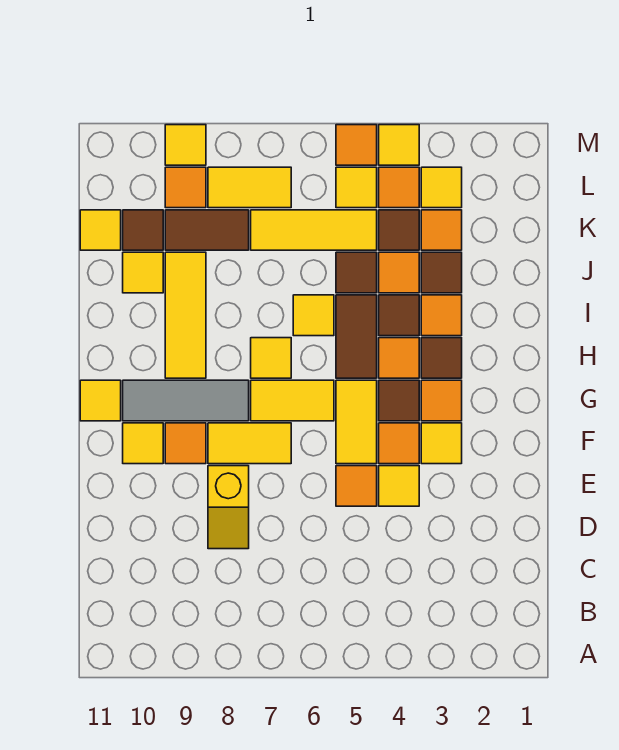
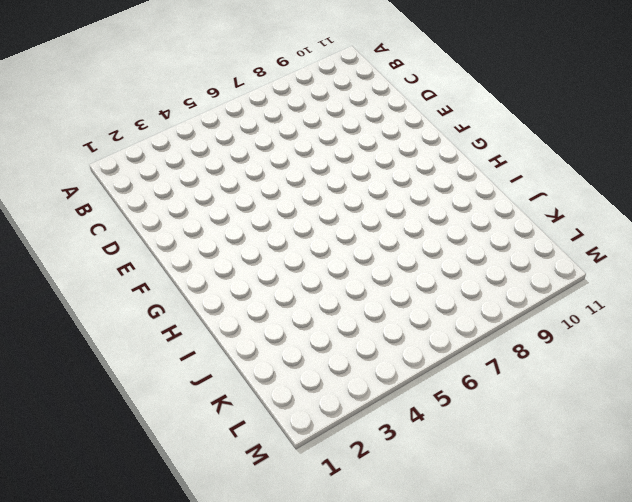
none -> yellow 1x2 slope [208,466,249,549]
none -> yellow 1x1 tile [379,466,419,506]
none -> orange 1x1 tile [336,466,377,506]
none -> yellow 1x1 tile [421,423,462,464]

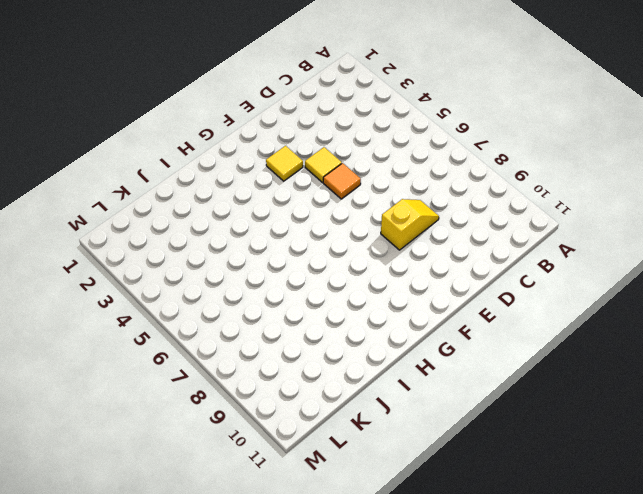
none -> orange 1x1 tile [379,423,419,464]
none -> yellow 1x2 tile [336,380,377,464]
none -> yellow 1x2 tile [208,423,291,464]
none -> orange 1x1 tile [165,423,206,464]

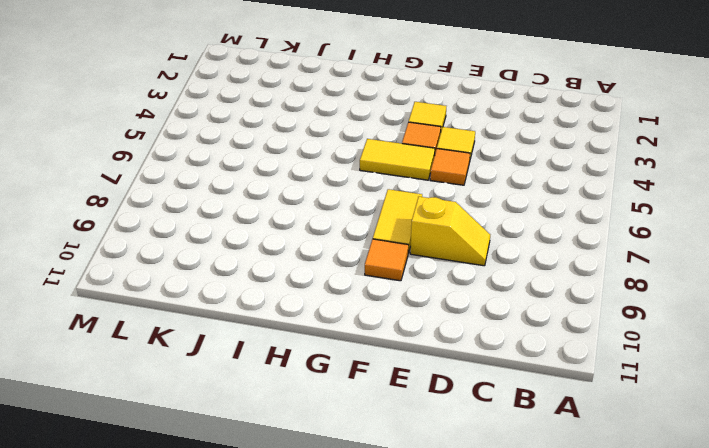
none -> yellow 1x1 tile [123,423,163,464]
none -> orange 1x1 tile [421,380,462,421]
none -> brown 1x1 tile [379,380,419,421]
none -> yellow 1x2 tile [251,380,334,421]

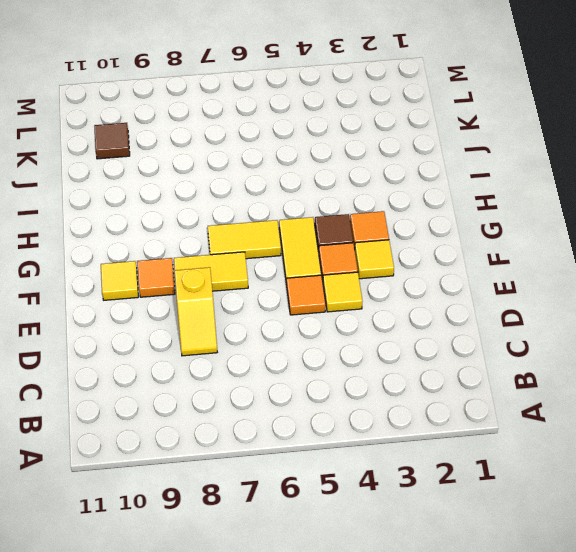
none -> grey 1x3 tile [123,380,249,421]
none -> yellow 1x1 tile [80,380,121,421]
none -> brown 1x1 tile [421,338,462,378]
none -> orange 1x1 tile [379,338,419,378]

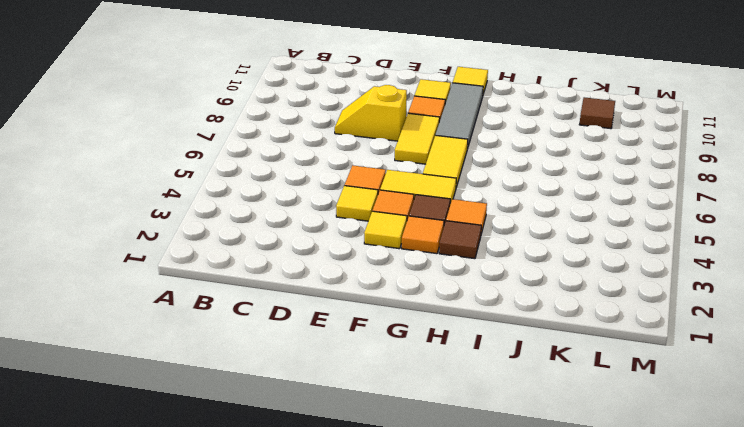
none -> brown 1x2 tile [336,295,377,378]
none -> yellow 1x1 tile [251,338,291,378]
none -> yellow 1x3 tile [165,252,206,378]
none -> orange 1x1 tile [421,295,462,336]

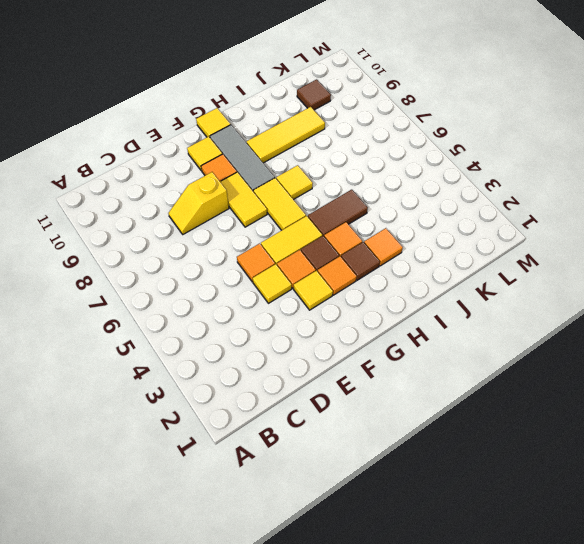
none -> brown 1x1 tile [379,295,419,336]
none -> yellow 1x1 tile [293,295,334,336]
none -> brown 1x1 tile [421,252,462,293]
none -> orange 1x1 tile [379,252,419,293]

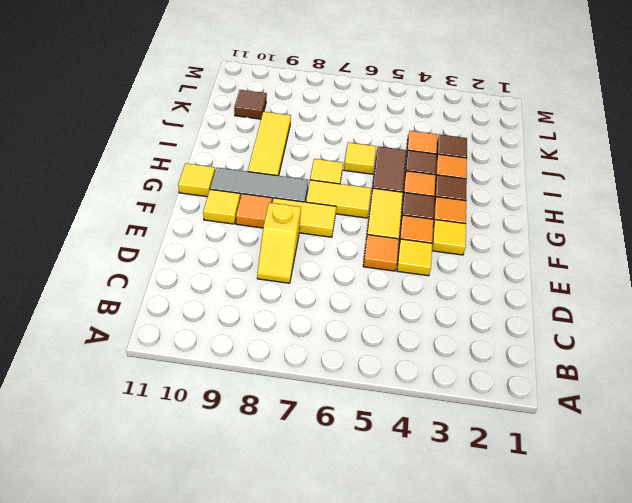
none -> brown 1x1 tile [336,252,377,293]
none -> yellow 1x1 tile [123,252,163,293]
none -> orange 1x1 tile [421,210,462,250]
none -> brown 1x1 tile [379,210,419,250]

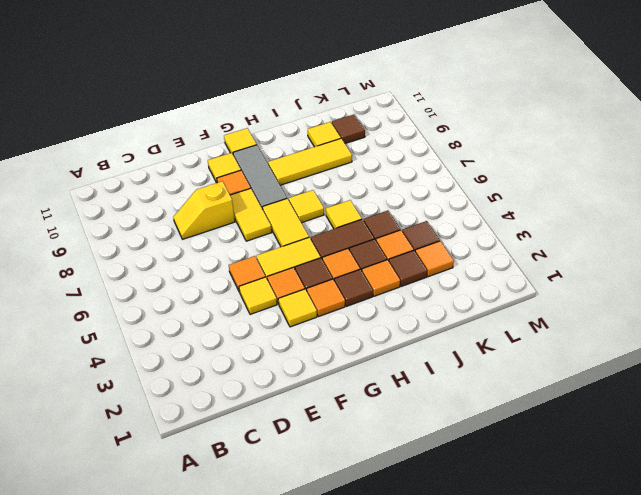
none -> yellow 1x3 tile [251,210,377,250]
none -> brown 1x2 tile [165,210,249,250]
none -> yellow 1x1 tile [80,210,121,250]
none -> yellow 1x1 tile [421,167,462,208]

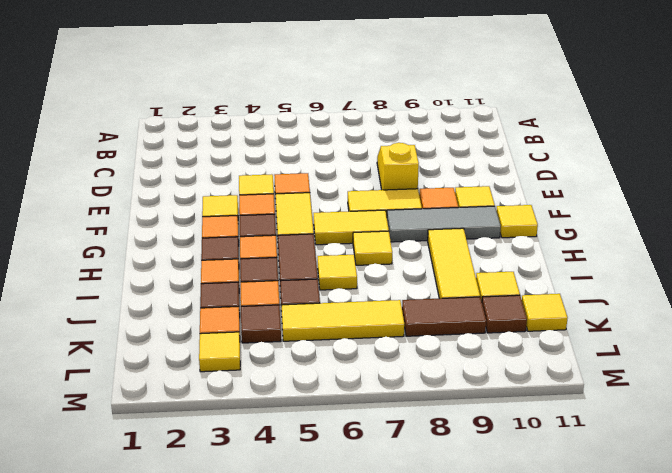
none -> orange 1x1 tile [379,167,419,208]
none -> yellow 1x1 tile [336,167,377,208]
none -> yellow 1x2 tile [208,167,291,208]
none -> orange 1x1 tile [165,167,206,208]

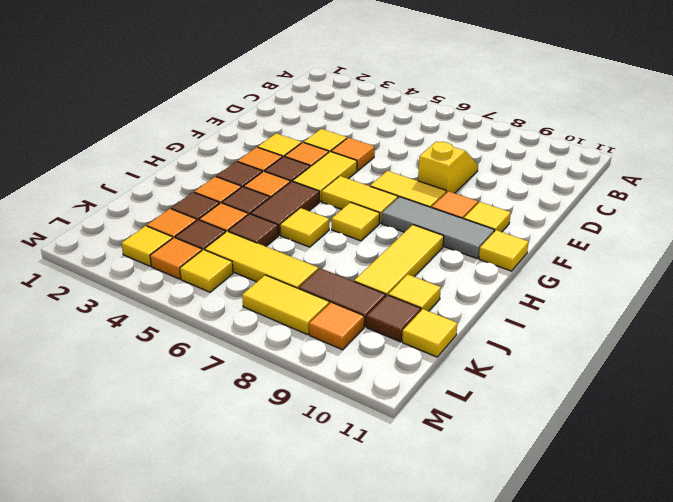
none -> yellow 1x1 tile [379,125,419,165]
none -> orange 1x1 tile [336,125,377,165]
none -> yellow 1x1 tile [165,125,206,165]

